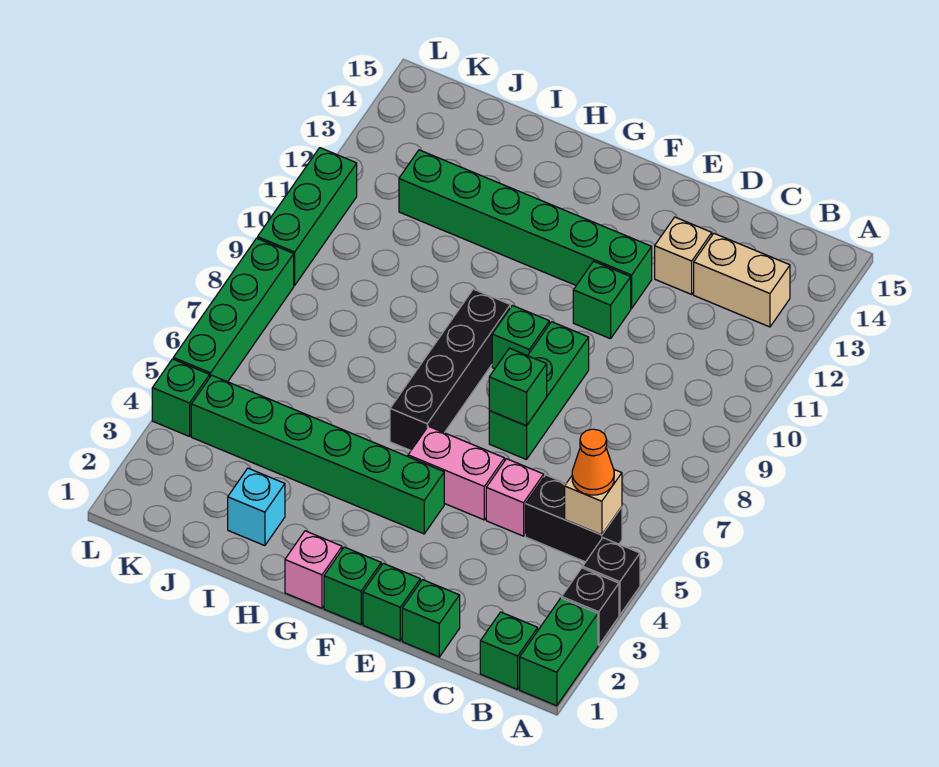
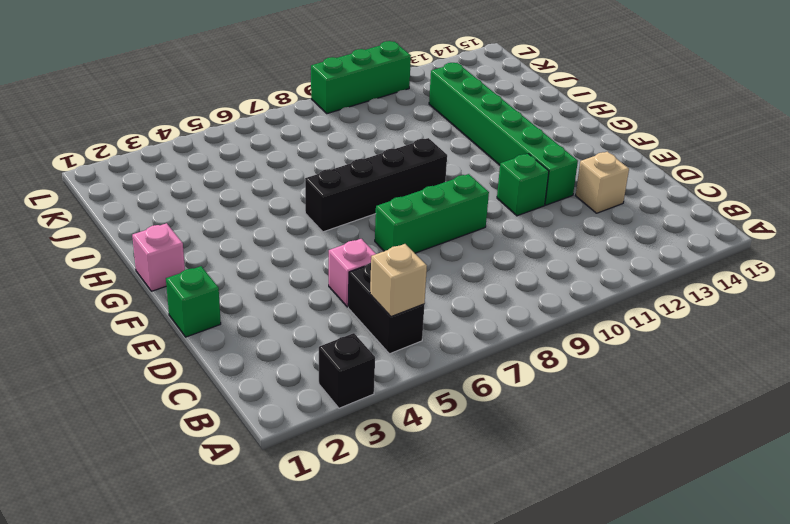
none -> green 1x2 brick [520,598,598,706]
none -> black 1x1 brick [583,538,640,615]
none -> green 1x1 brick [480,612,538,689]

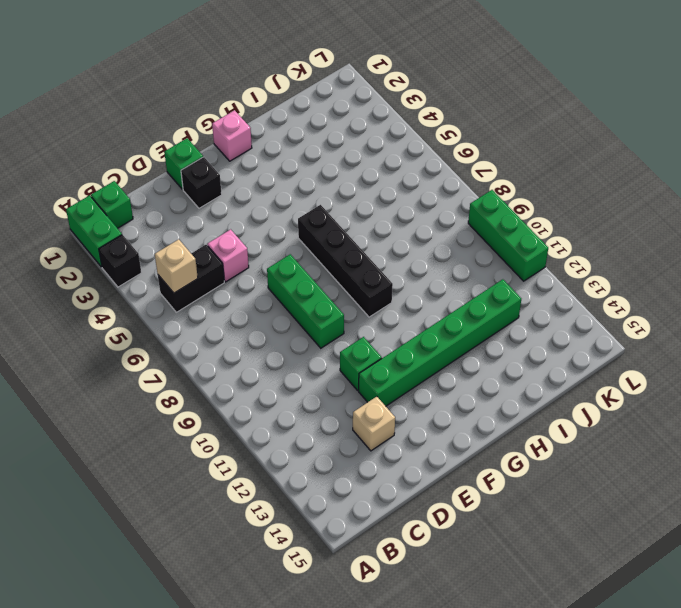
black 1x1 brick [181,157,222,208] -> black 1x1 brick moved to [583,538,640,615]
none -> tan 1x2 brick [694,234,790,327]
none -> green 1x1 brick [402,580,460,657]
none -> pink 1x2 brick [408,426,505,520]

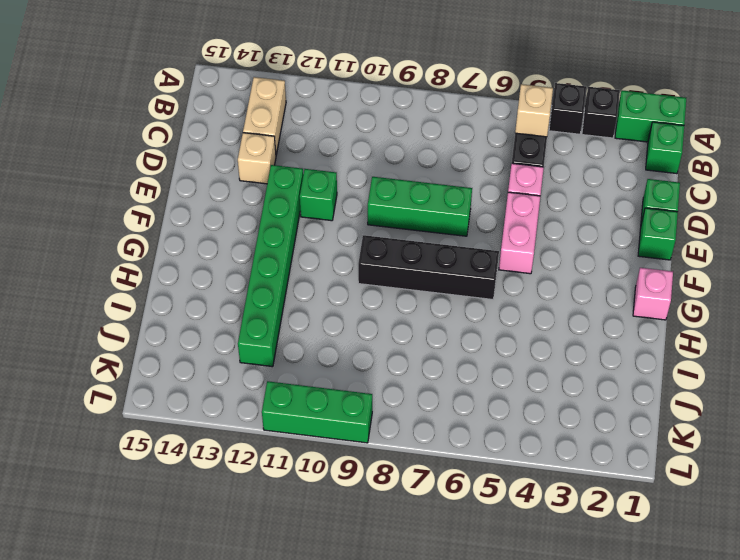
none -> green 1x1 brick [324,547,381,624]
none -> green 1x6 brick [191,375,444,534]
none -> green 1x1 brick [492,305,549,369]

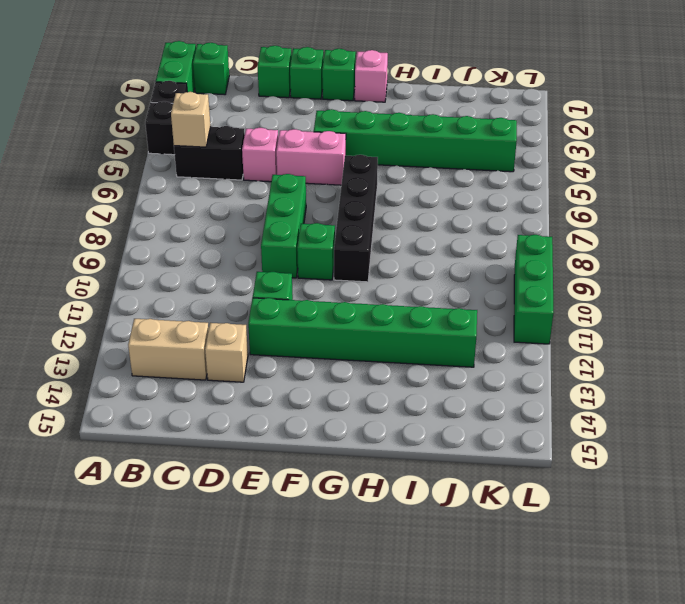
none -> cyan 1x1 brick [228,468,285,546]
none -> green 1x1 brick [152,359,210,436]
none -> green 1x4 brick [173,238,294,382]

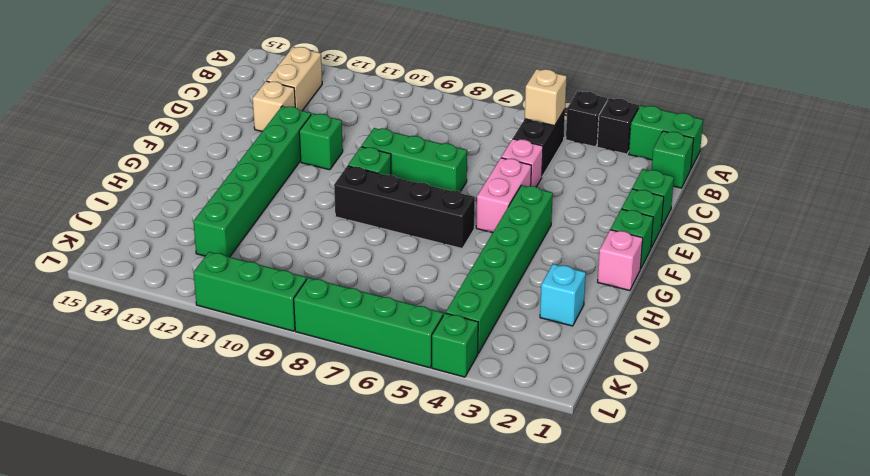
none -> green 1x1 brick [489,348,547,426]
none -> orange 1x1 cone [572,429,614,495]

